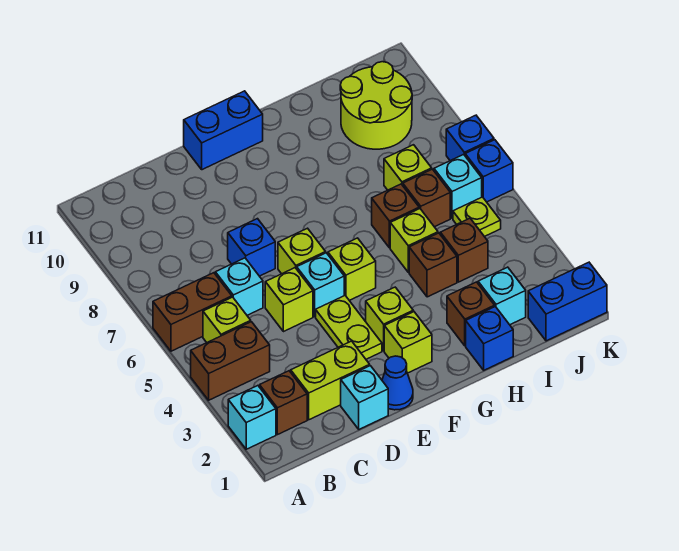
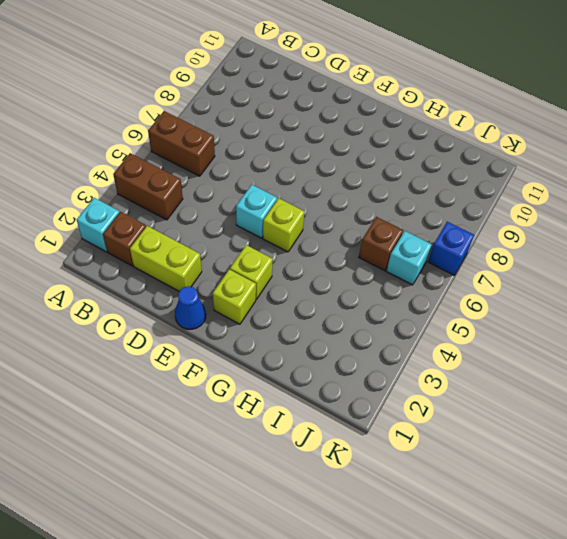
none -> lime 1x1 brick [203,297,251,342]
none -> cyan 1x1 brick [215,258,263,315]
none -> cyan 1x1 brick [341,366,388,429]
none -> lime 1x1 brick [265,268,313,332]

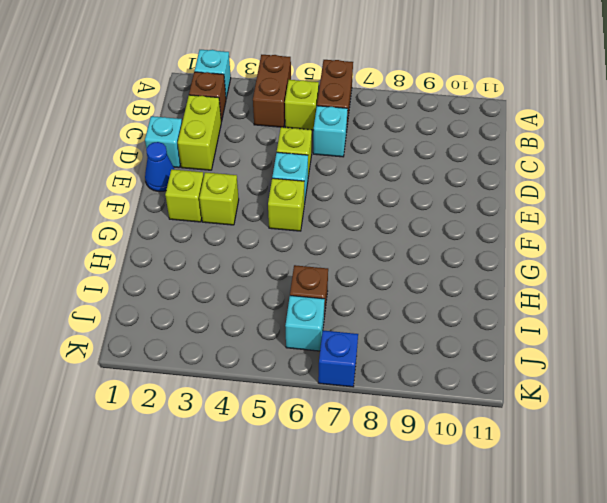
none -> blue 1x1 brick [228,219,275,276]
none -> lime 1x2 plate [316,296,382,359]
none -> lime 1x1 brick [278,228,326,274]
none -> blue 1x2 brick [184,91,263,170]

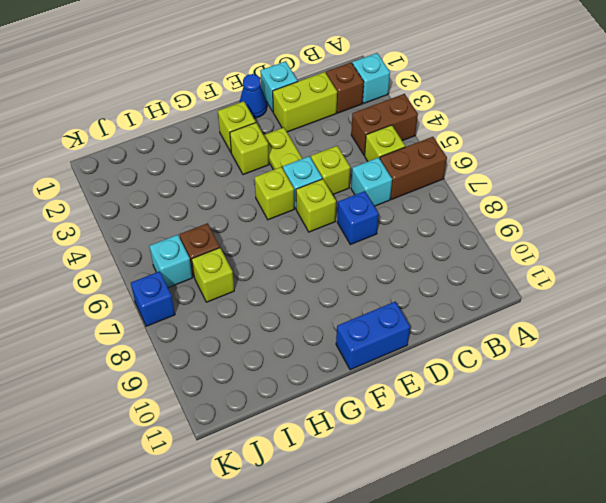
none -> blue 1x1 brick [466,307,513,370]
none -> brown 1x1 brick [447,282,495,346]
none -> brown 1x1 brick [409,233,457,297]
none -> lime 1x1 brick [390,209,438,272]

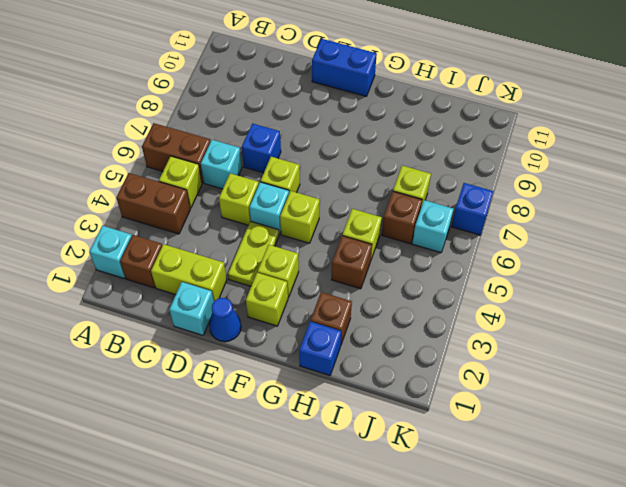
none -> brown 1x1 brick [372,184,419,248]
none -> cyan 1x1 brick [478,267,526,325]
none -> brown 1x1 brick [440,218,488,282]
none -> lime 2x2 round brick [340,62,412,149]

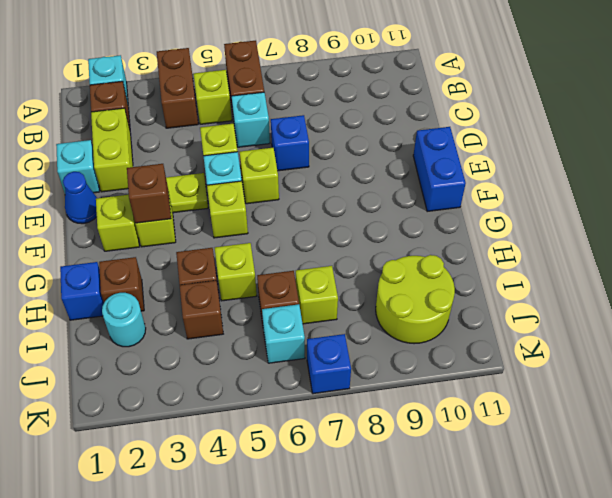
brown 1x1 brick [127,164,171,223] -> brown 1x1 brick moved to [372,184,419,248]
cyan 1x1 round brick [102,293,146,347] -> cyan 1x1 brick [478,267,526,325]
none -> blue 1x2 brick [528,262,607,341]
none -> lime 1x1 plate [453,197,501,237]
none -> blue 1x1 brick [465,140,513,202]

